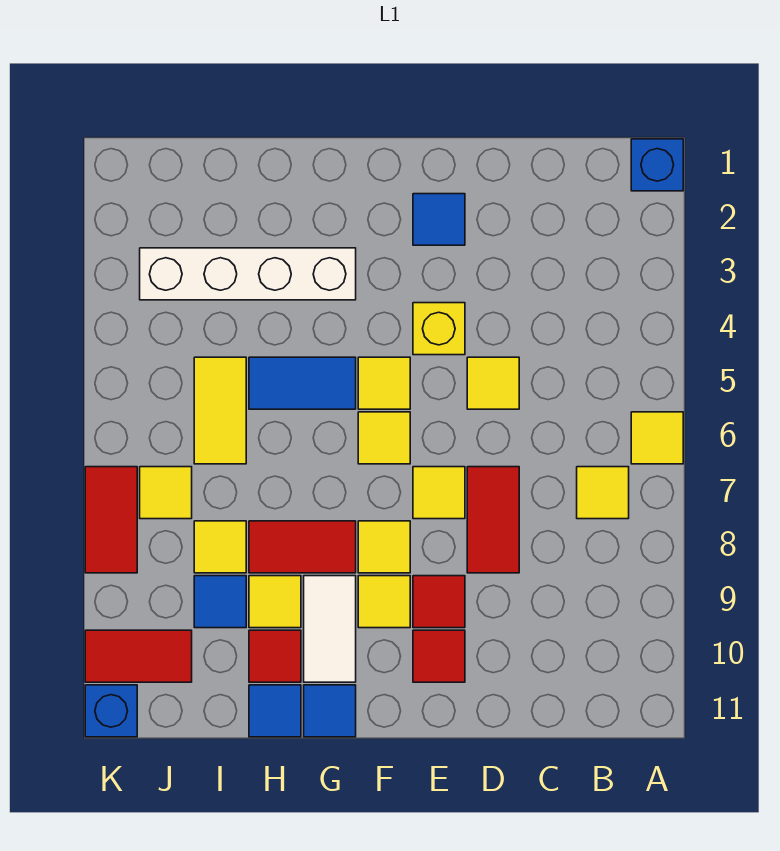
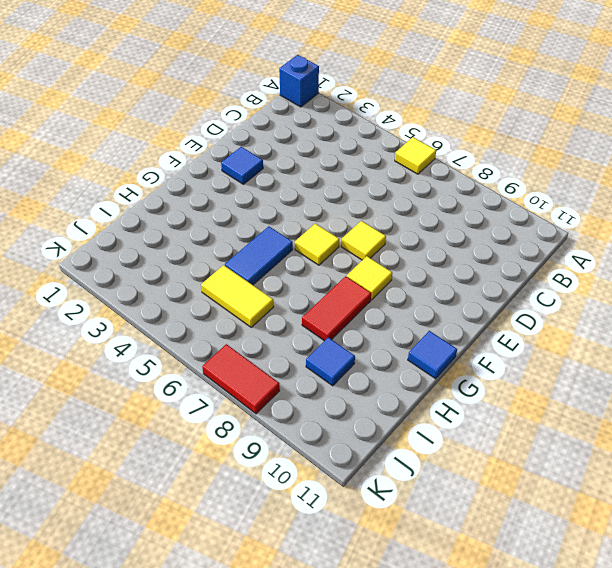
none -> yellow 1x1 tile [577,467,629,519]
none -> yellow 1x1 tile [467,357,519,409]
none -> red 1x2 tile [467,467,519,573]

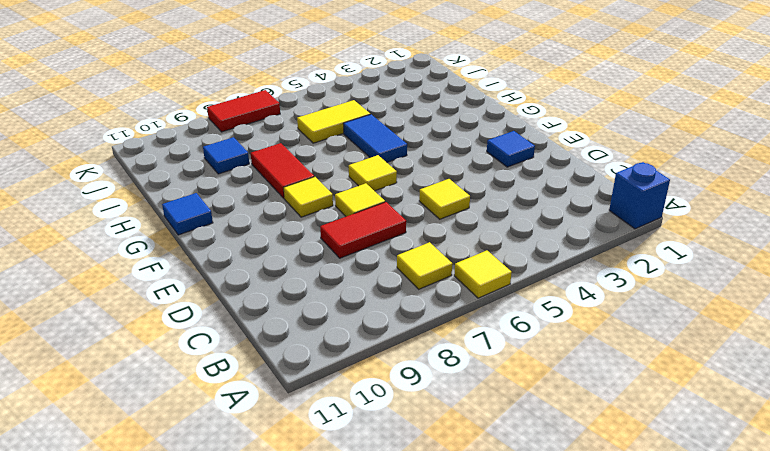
none -> yellow 1x1 brick [413,303,465,355]
none -> red 1x1 tile [413,576,465,628]
none -> red 1x1 tile [413,630,465,682]

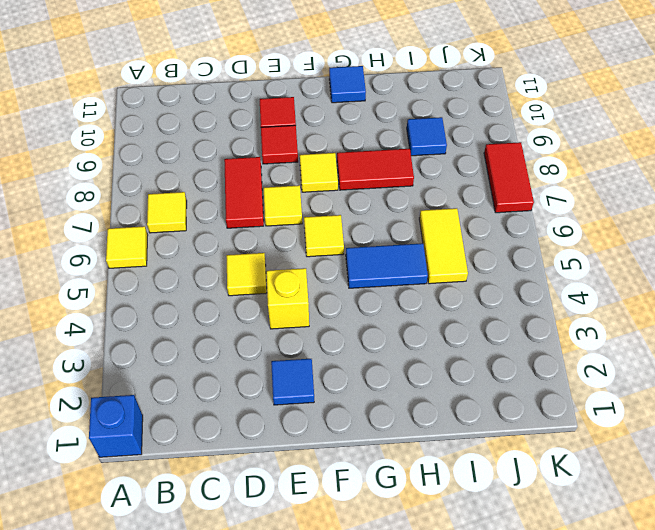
none -> yellow 1x1 tile [358,357,410,409]
none -> yellow 1x1 tile [358,576,410,628]
none -> white 1x4 brick [140,248,356,300]

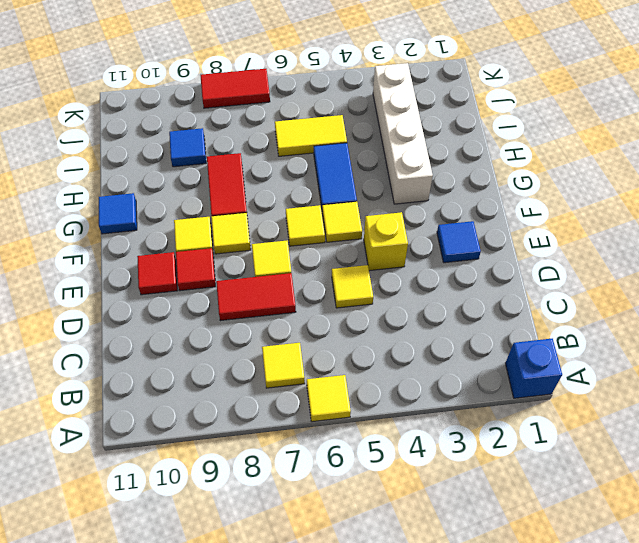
none -> white 1x2 tile [304,576,356,682]
none -> yellow 1x1 tile [249,576,301,628]
none -> red 1x1 tile [249,630,301,682]

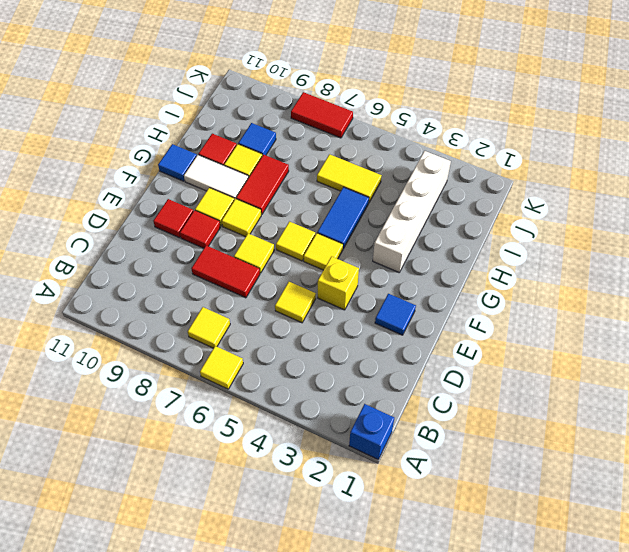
none -> blue 1x1 tile [249,685,301,737]
none -> yellow 1x1 tile [194,521,246,573]
none -> yellow 1x1 tile [140,467,192,519]

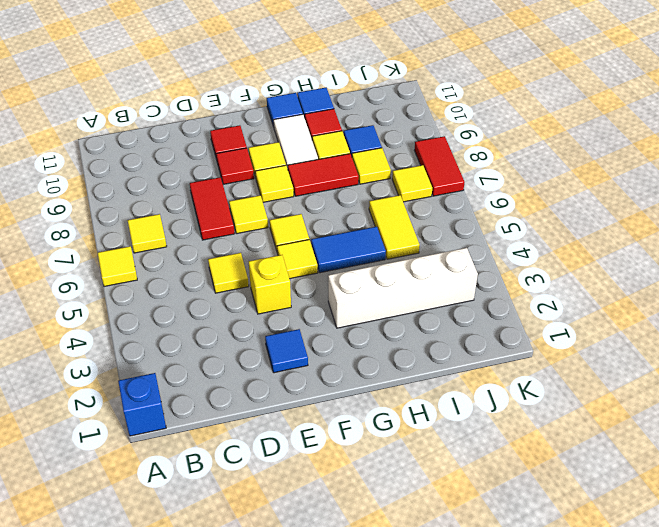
none -> red 1x2 tile [85,630,192,682]
none -> blue 1x1 brick [85,685,137,737]

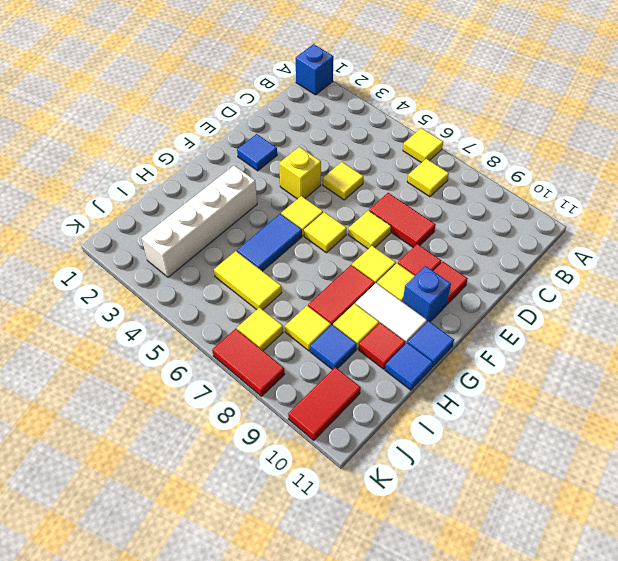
blue 1x1 brick [403,266,451,322] -> blue 1x1 brick moved to [85,685,137,737]

